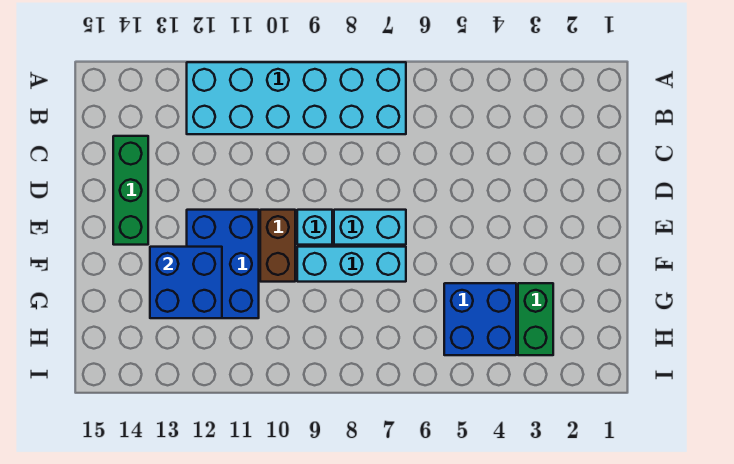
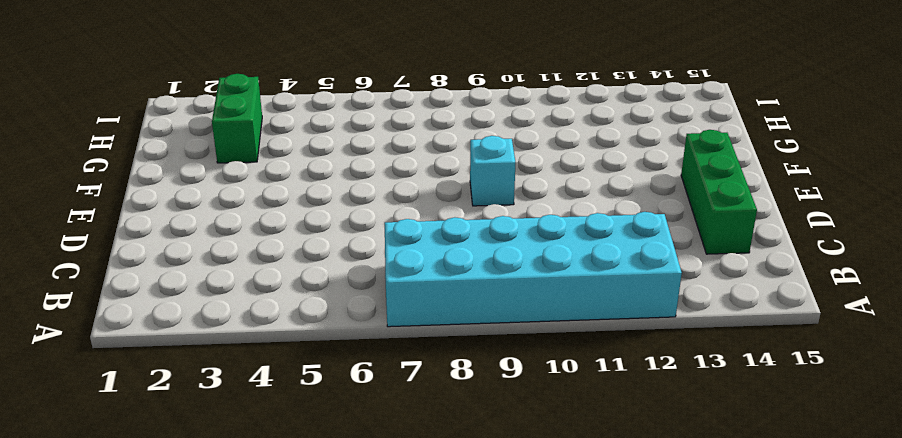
none -> cyan 1x2 brick [334,210,406,245]
none -> brown 1x2 brick [260,210,295,282]

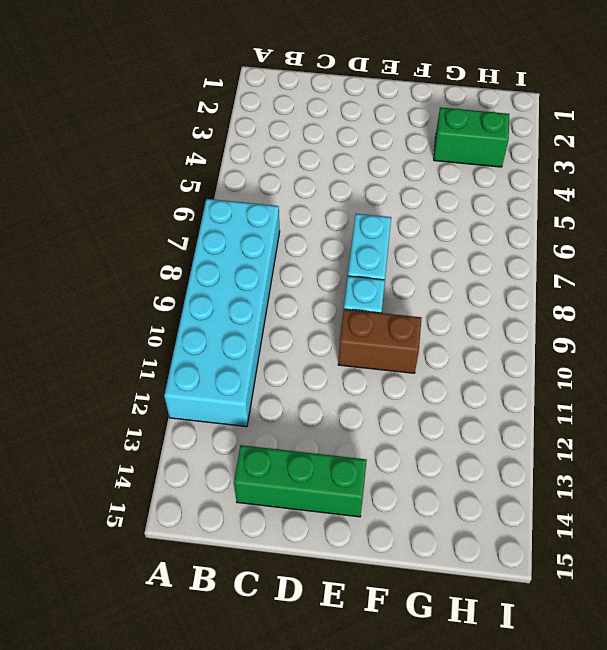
none -> blue 2x3 brick [187,210,259,318]
none -> cyan 1x3 brick [297,247,406,282]

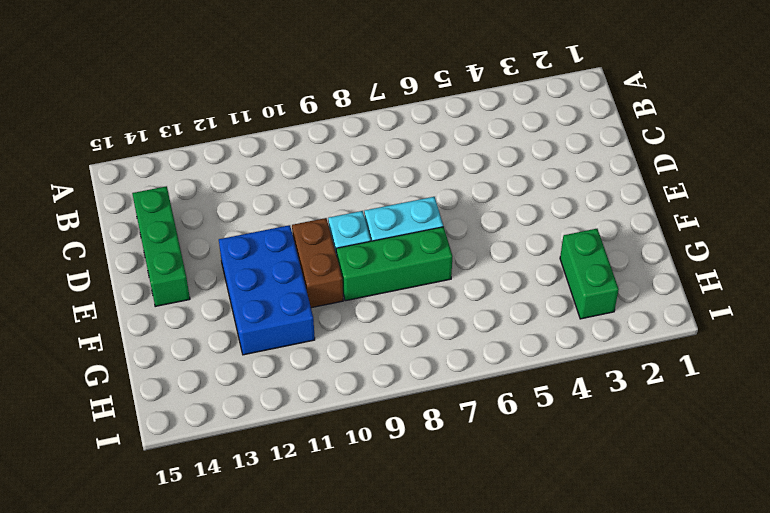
green 1x3 brick [336,227,452,301] -> cyan 1x3 brick [297,247,406,282]
none -> cyan 2x6 brick [187,62,406,134]
none -> blue 2x2 brick [444,283,516,355]

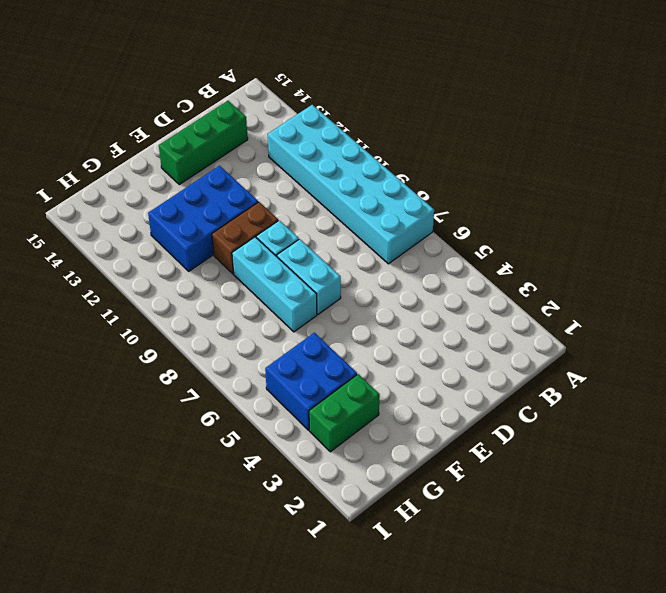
none -> blue 2x2 brick [150,247,222,318]

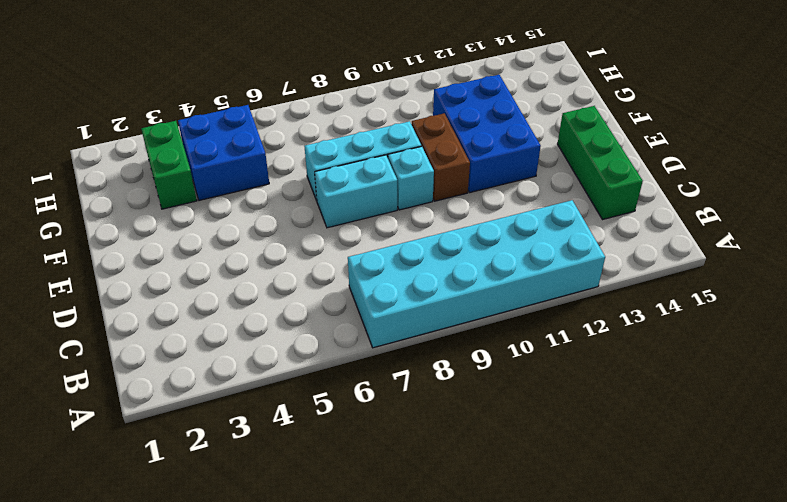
none -> blue 2x2 brick [150,247,222,318]

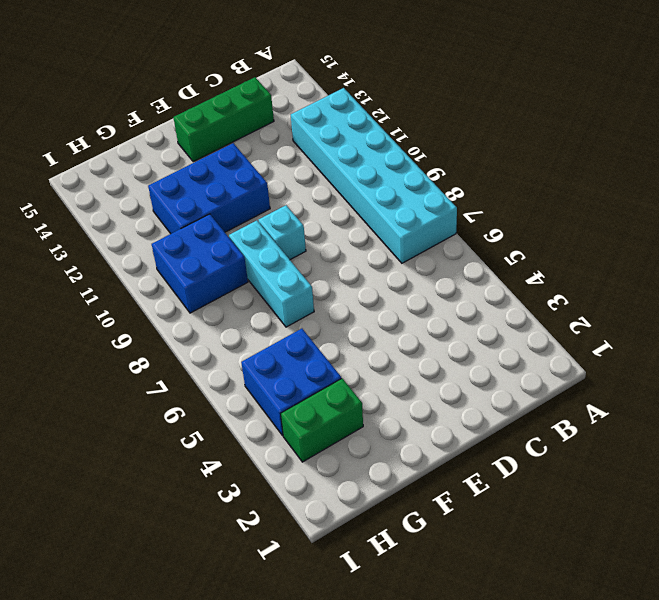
blue 2x2 brick [152,214,248,313] -> blue 2x2 brick moved to [150,247,222,318]
none -> cyan 1x2 brick [334,210,406,245]
none -> brown 1x2 brick [260,210,295,282]

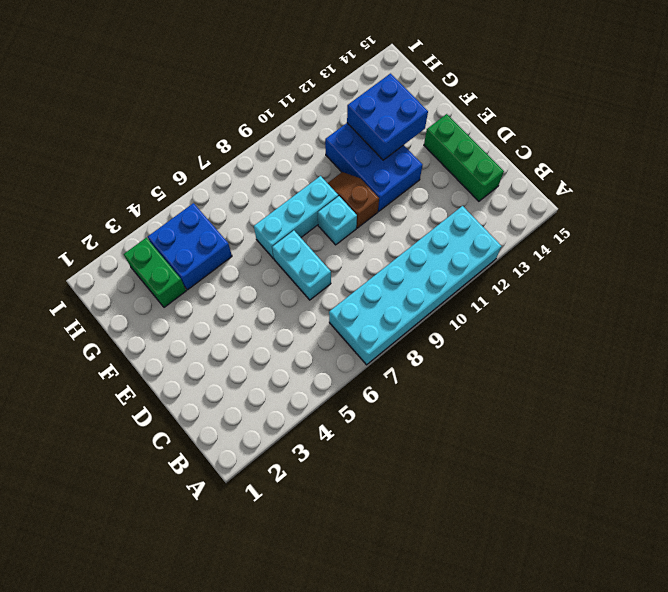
cyan 1x2 brick [272,231,331,300] -> cyan 1x2 brick turned to [334,210,406,245]
brown 1x2 slope [328,172,379,228] -> brown 1x2 brick [260,210,295,282]

